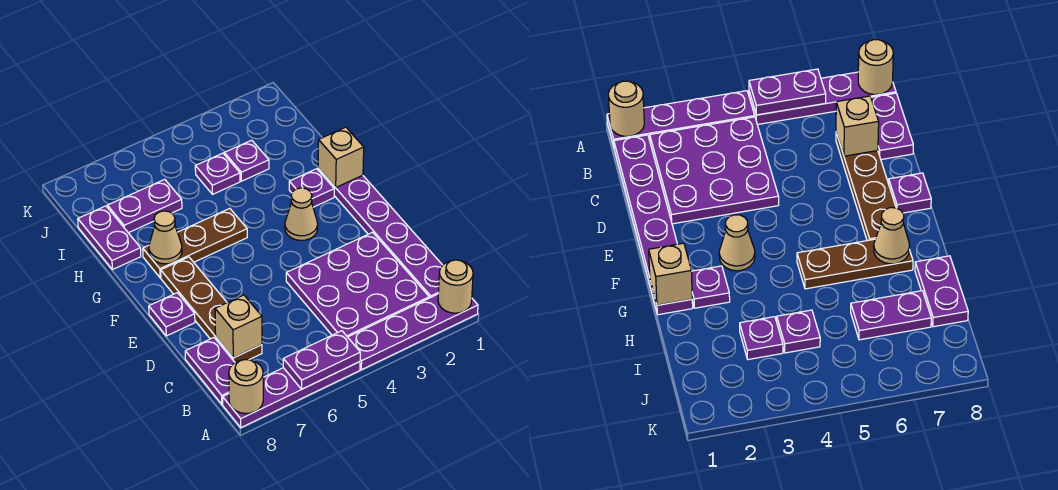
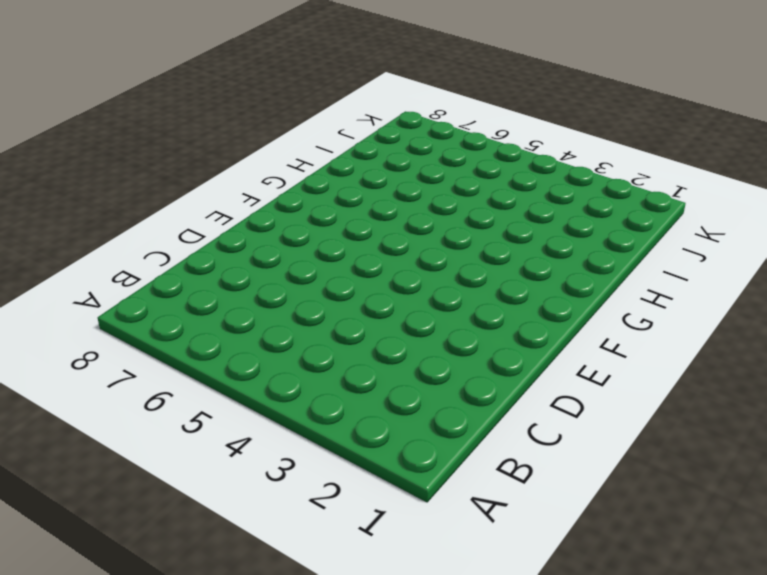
none -> purple 1x4 plate [348,294,478,370]
none -> purple 1x4 plate [223,362,360,427]
none -> purple 1x6 plate [318,168,443,298]

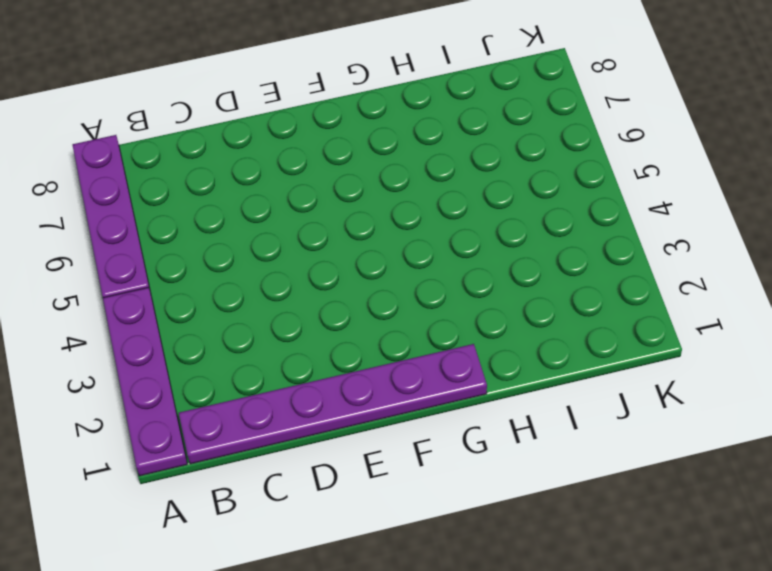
none -> purple 3x3 plate [286,232,429,337]
none -> purple 1x2 plate [185,338,235,404]
none -> brown 1x4 plate [161,257,262,363]

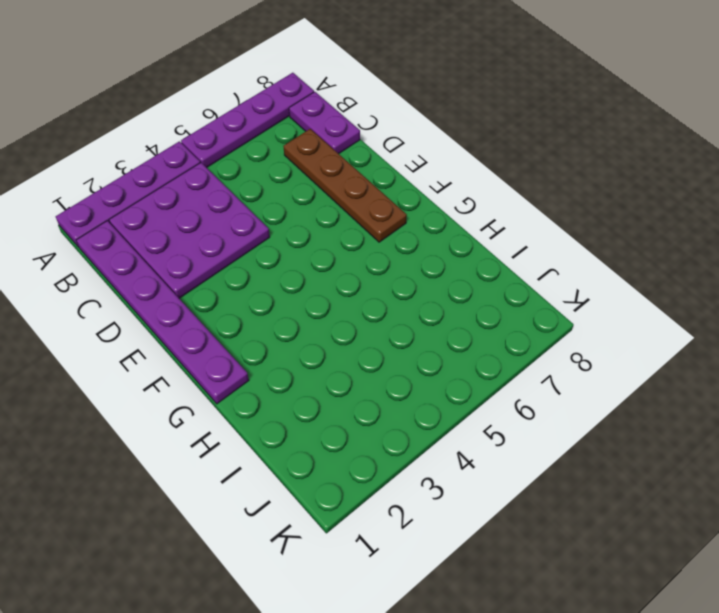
none -> purple 1x1 plate [149,293,195,336]
none -> tan 1x1 cone [285,188,318,240]
none -> purple 1x1 plate [289,169,334,207]

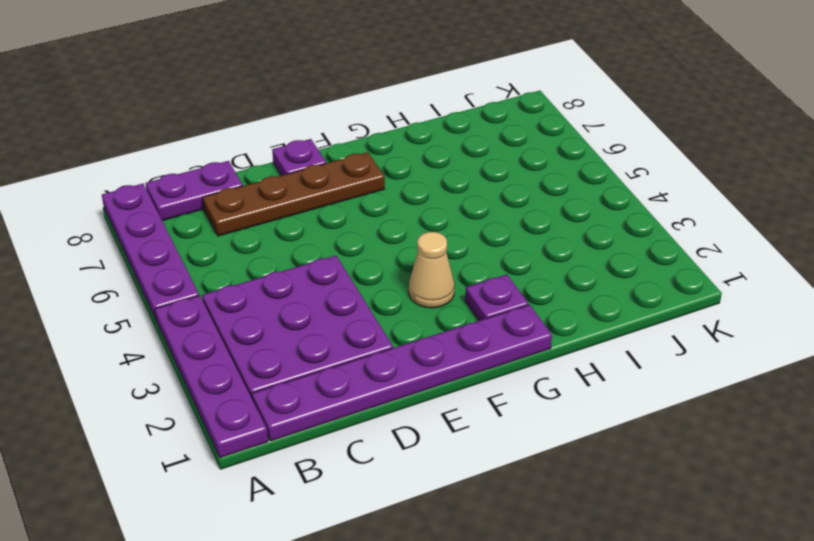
none -> brown 1x3 plate [143,208,247,278]
none -> purple 1x2 plate [78,206,141,270]
none -> purple 1x1 plate [224,140,269,181]

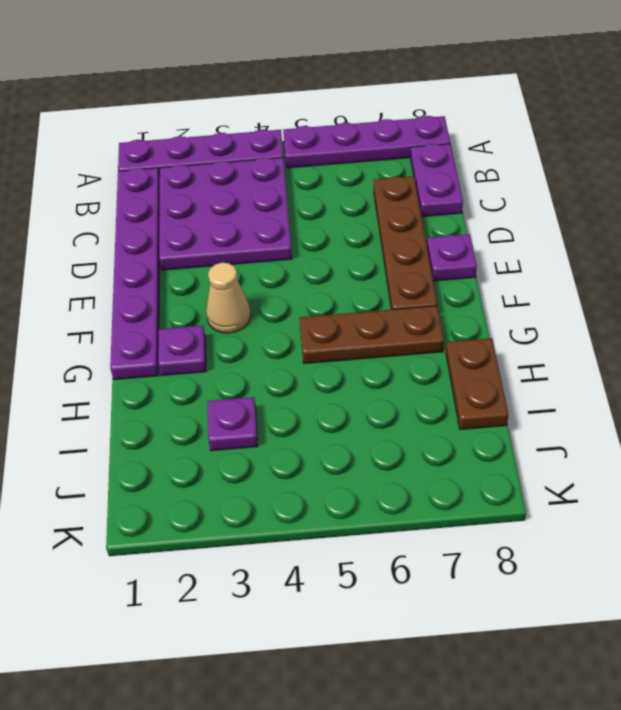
brown 1x2 plate [446,338,508,430] -> purple 1x2 plate [78,206,141,270]
none -> purple 1x1 plate [195,153,240,194]
none -> purple 1x2 plate [107,179,182,233]
none -> tan 1x1 round brick [438,260,473,313]

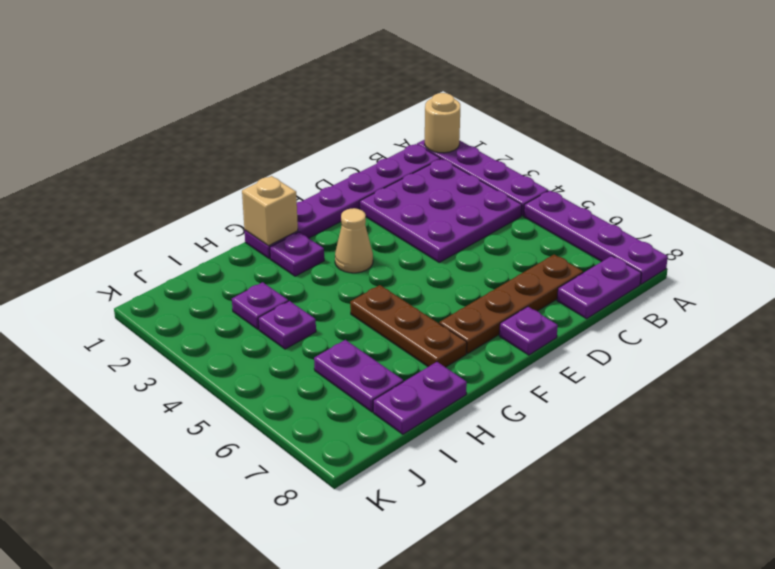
none -> purple 1x2 plate [283,331,360,389]
none -> tan 1x1 round brick [229,359,263,414]
none -> tan 1x1 brick [215,295,262,358]

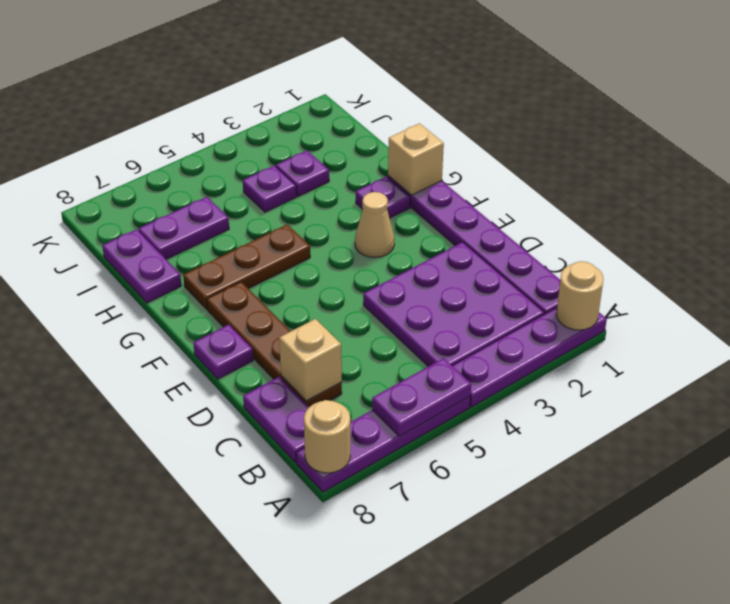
none -> tan 1x1 cone [149,211,182,264]

